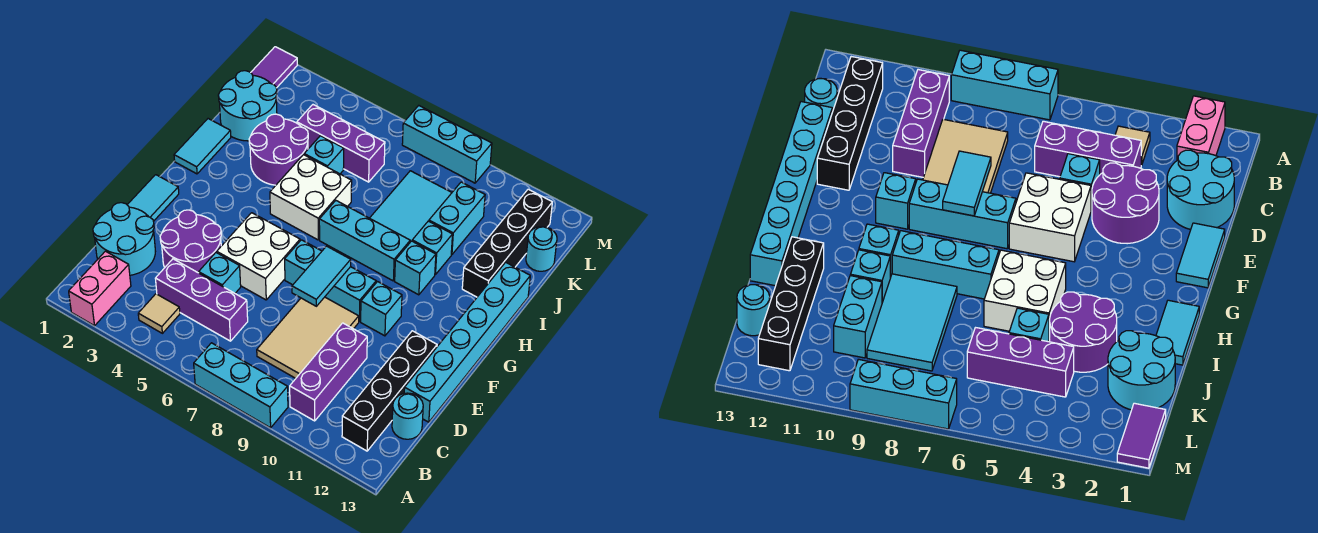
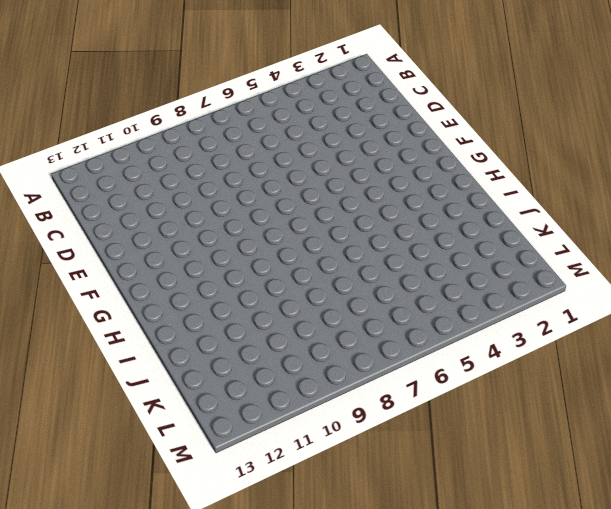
none -> pink 1x2 brick [69,251,131,326]
none -> cyan 1x3 brick [194,343,288,428]
none -> tan 1x1 tile [138,294,180,333]
none -> purple 1x3 brick [290,323,367,421]

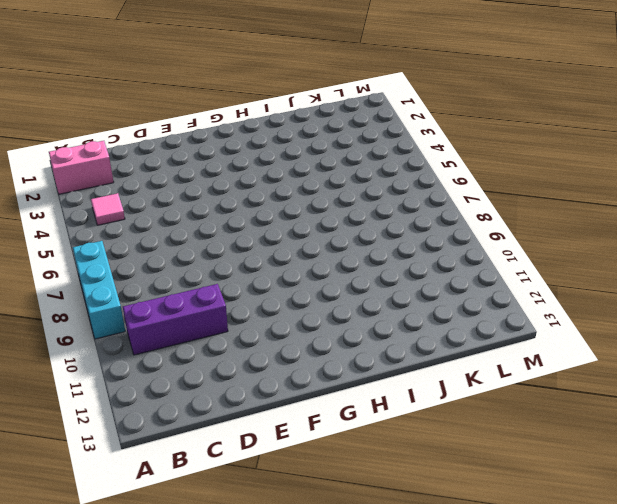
pink 1x1 tile [91,193,125,225] -> tan 1x1 tile [138,294,180,333]
none -> black 1x4 brick [342,331,437,451]
none -> cyan 2x2 round brick [93,203,155,275]
none -> purple 1x3 brick [155,259,248,341]
none -> tan 2x3 tile [257,297,359,378]

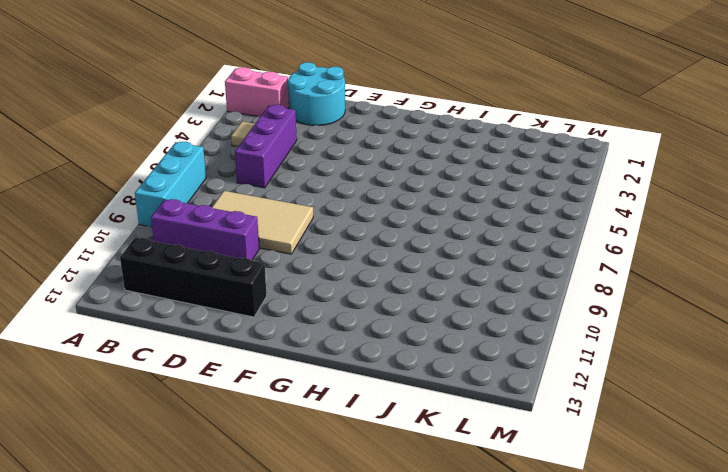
none -> cyan 1x1 round brick [392,393,423,439]
none -> purple 2x2 round brick [160,210,221,273]
none -> cyan 1x1 brick [199,253,241,293]
none -> cyan 1x6 brick [404,262,530,422]

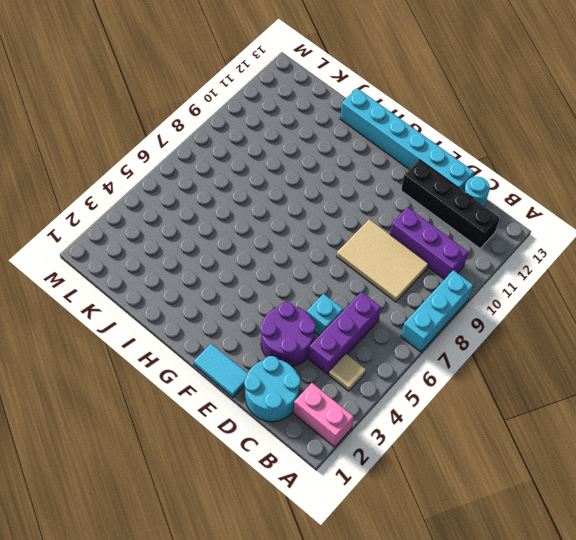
none -> white 2x2 brick [217,213,300,300]
none -> cyan 1x3 brick [285,240,376,321]
none -> cyan 1x1 brick [361,282,402,336]
none -> cyan 1x2 tile [174,119,231,174]

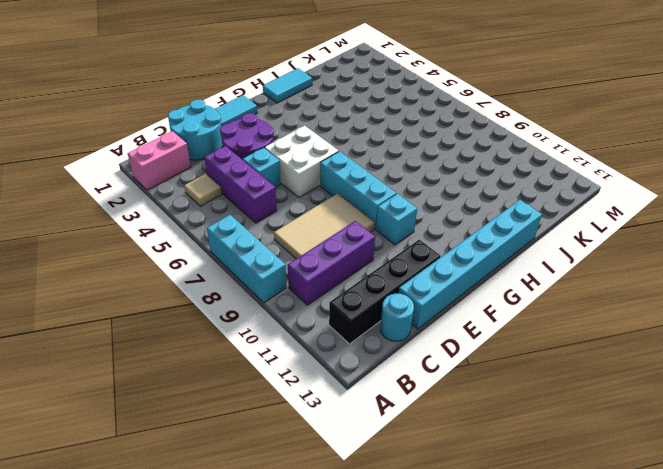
none -> white 2x2 brick [270,155,352,240]
none -> cyan 1x3 brick [319,201,410,281]
none -> cyan 1x1 brick [395,241,436,295]
none -> purple 2x2 round brick [249,114,308,185]

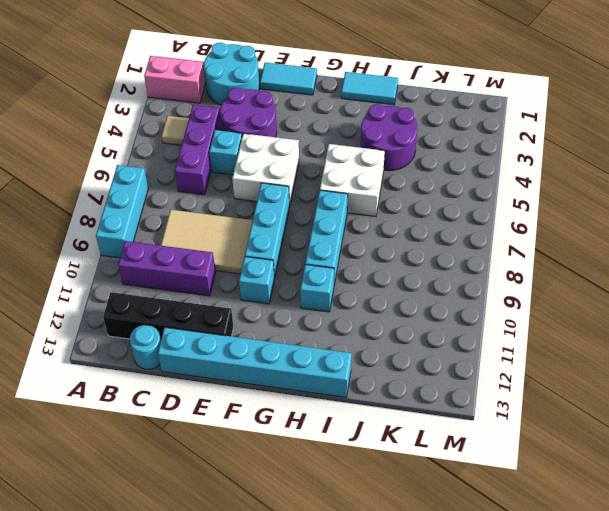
none -> cyan 2x3 tile [370,171,452,242]
none -> cyan 1x1 brick [412,221,453,275]
none -> black 1x4 brick [462,189,552,297]
none -> cyan 2x2 round brick [218,71,277,141]

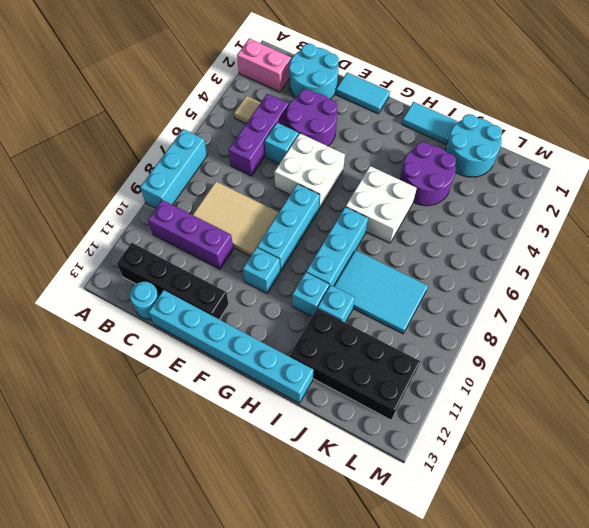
black 2x4 brick [289,308,421,420] -> black 1x4 brick [462,189,552,297]
none -> cyan 1x1 brick [304,136,344,174]
none -> cyan 1x2 brick [429,182,485,255]
none -> purple 1x3 brick [297,105,385,182]
none -> cyan 1x1 round brick [526,227,557,271]

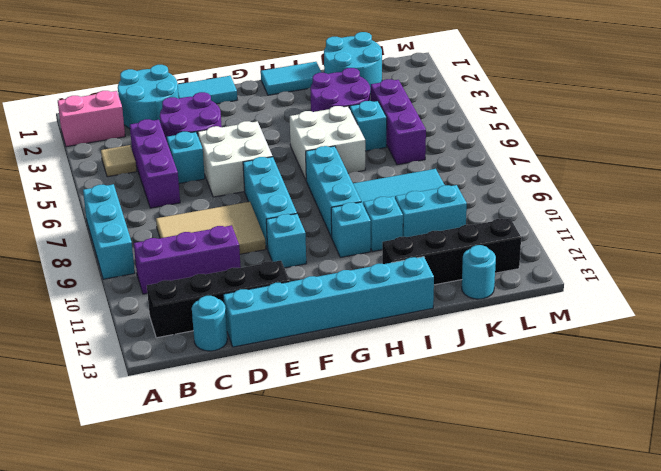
none -> purple 1x2 tile [251,47,297,88]
none -> cyan 1x3 brick [402,106,492,183]
none -> cyan 1x2 tile [292,246,351,306]

